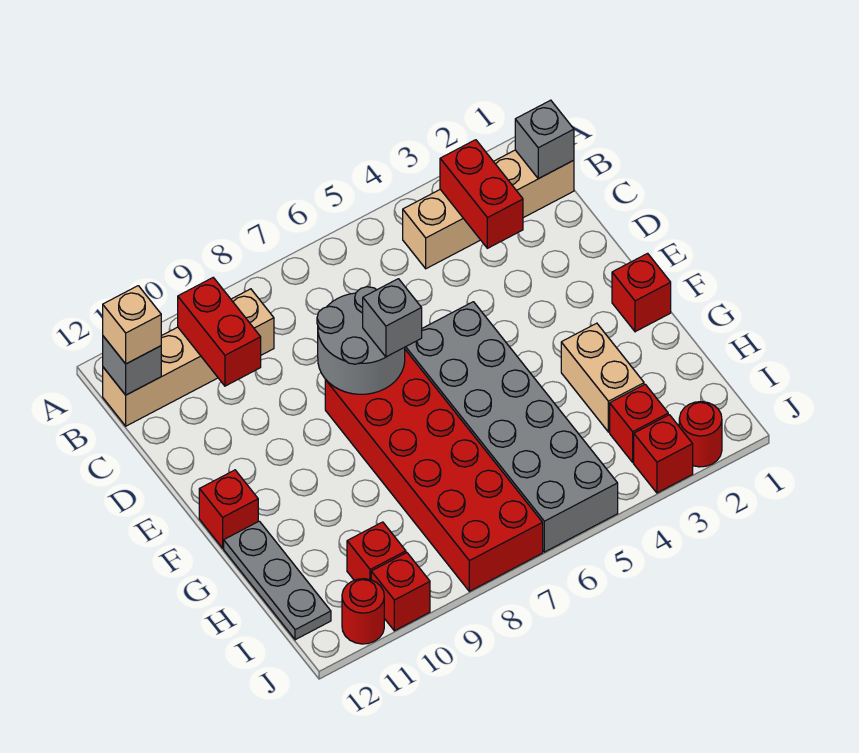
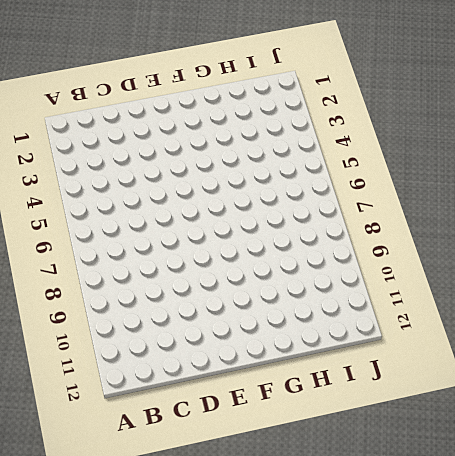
none -> tan 1x4 brick [403,150,574,269]
none -> tan 1x4 brick [103,289,274,426]
none -> grey 2x6 brick [405,302,618,552]

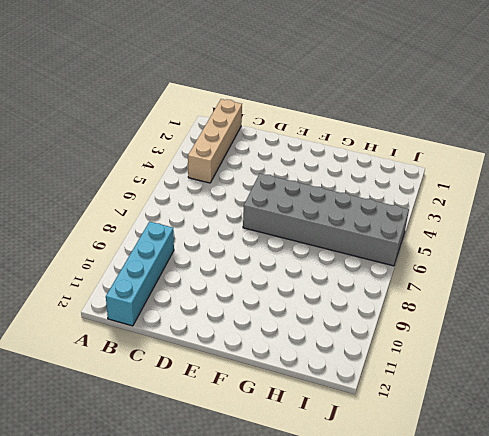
cyan 1x4 brick [106,222,174,326] -> tan 1x4 brick [103,289,274,426]
none -> red 2x6 brick [325,350,543,591]
none -> red 1x1 brick [612,253,671,332]
none -> red 1x1 brick [199,470,258,548]

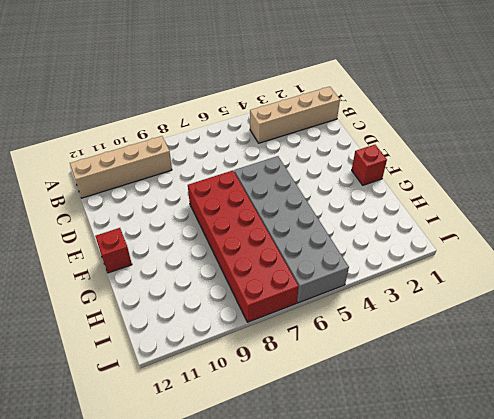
none -> tan 1x2 brick [561,323,644,432]
none -> grey 1x3 plate [224,521,331,640]
none -> red 1x1 brick [610,384,668,462]

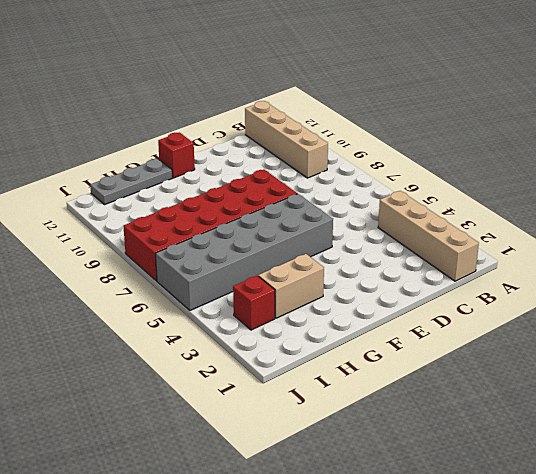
none -> red 1x1 brick [612,253,671,332]
none -> red 1x1 brick [347,522,406,580]
none -> red 1x1 round brick [679,402,722,467]

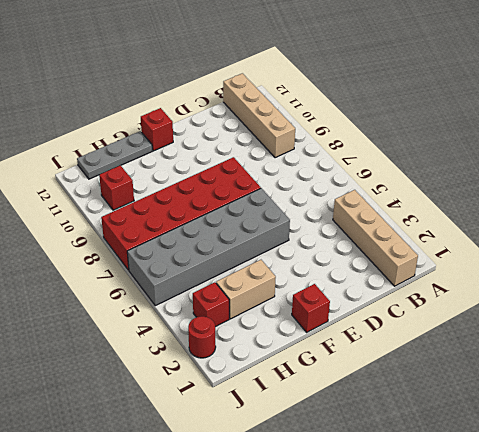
none -> red 1x1 brick [634,415,693,493]
none -> red 1x1 brick [371,553,430,631]
none -> red 1x1 round brick [342,579,384,644]

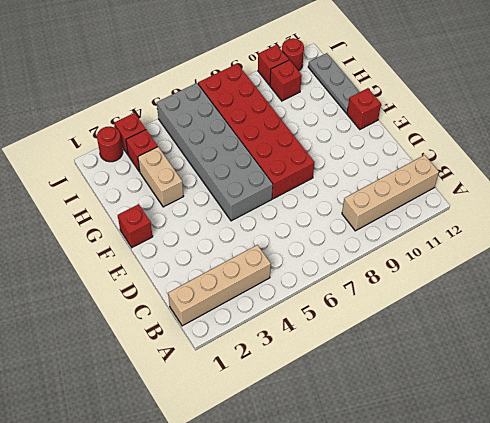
none -> grey 1x1 brick [515,100,574,179]
none -> red 1x2 brick [440,140,523,248]
none -> red 1x2 brick [178,278,261,386]

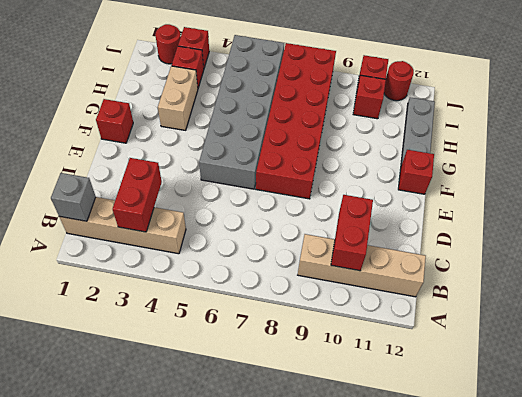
none -> grey 1x1 brick [103,336,161,395]
none -> grey 2x2 round brick [317,287,405,394]
none -> tan 1x1 brick [103,286,161,364]

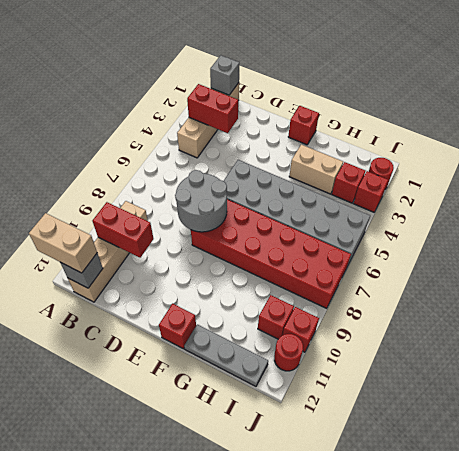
tan 1x2 brick [29,213,97,273] -> tan 1x1 brick [103,286,161,364]
none -> grey 1x1 brick [363,279,422,357]

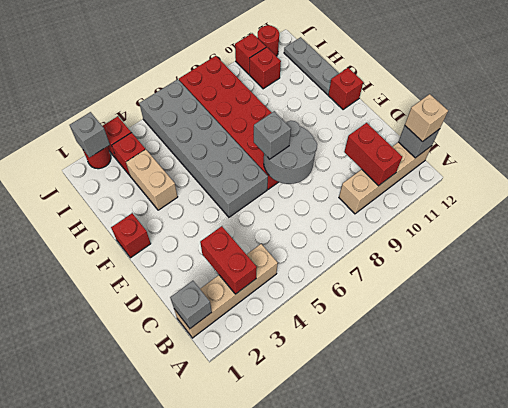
grey 1x1 brick [70,112,110,157] -> none

